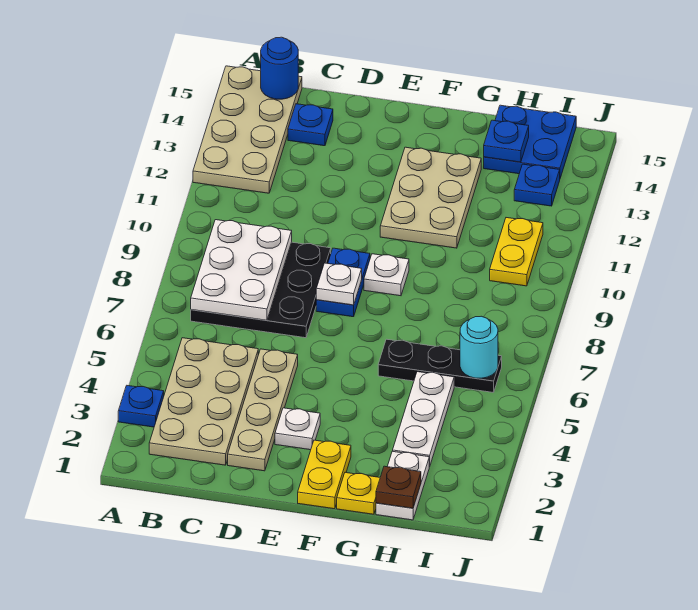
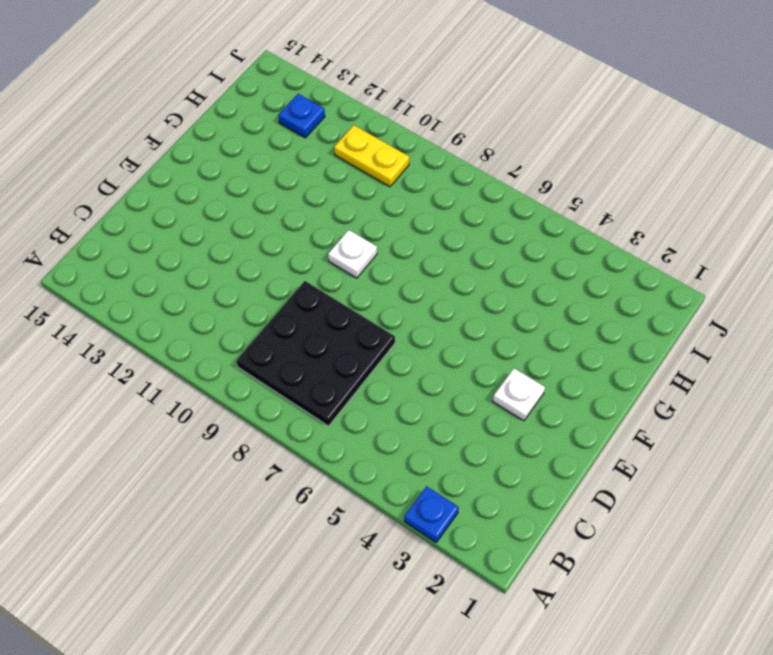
none -> tan 2x4 plate [193,66,302,193]
none -> tan 2x4 plate [149,338,258,465]
none -> blue 1x1 plate [288,104,333,146]

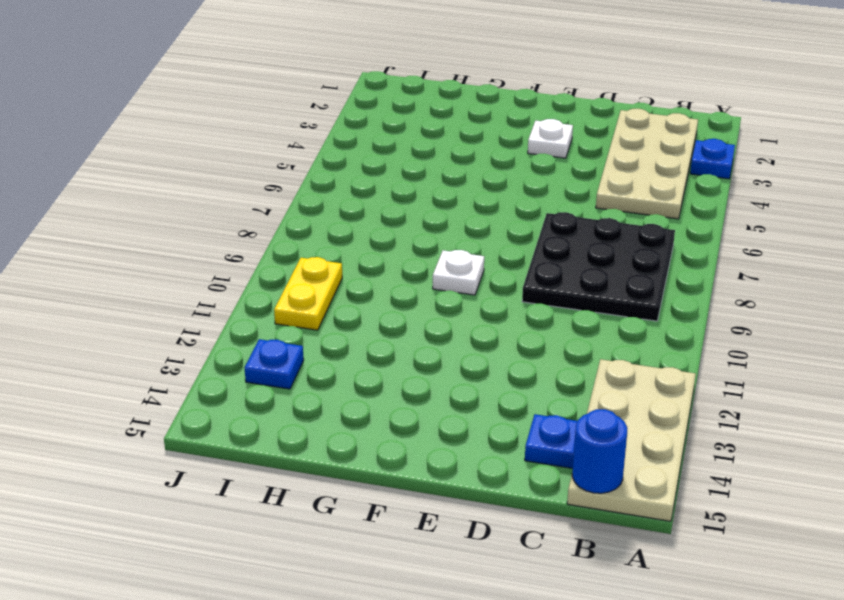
none -> tan 1x4 plate [228,349,298,471]
none -> blue 1x2 plate [316,248,370,317]
none -> yellow 1x2 plate [298,440,351,509]

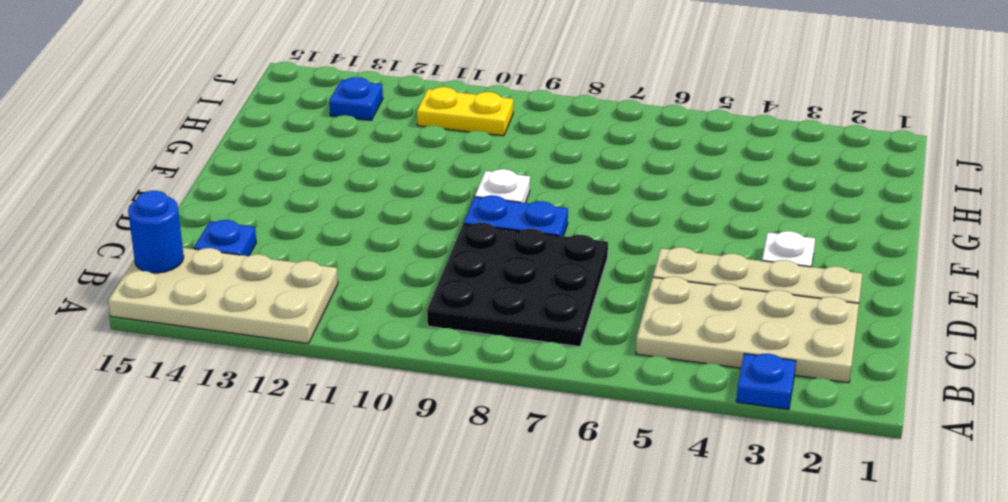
none -> yellow 1x2 plate [298,440,351,509]
none -> tan 2x3 plate [380,147,481,248]
none -> yellow 1x1 plate [337,472,380,514]

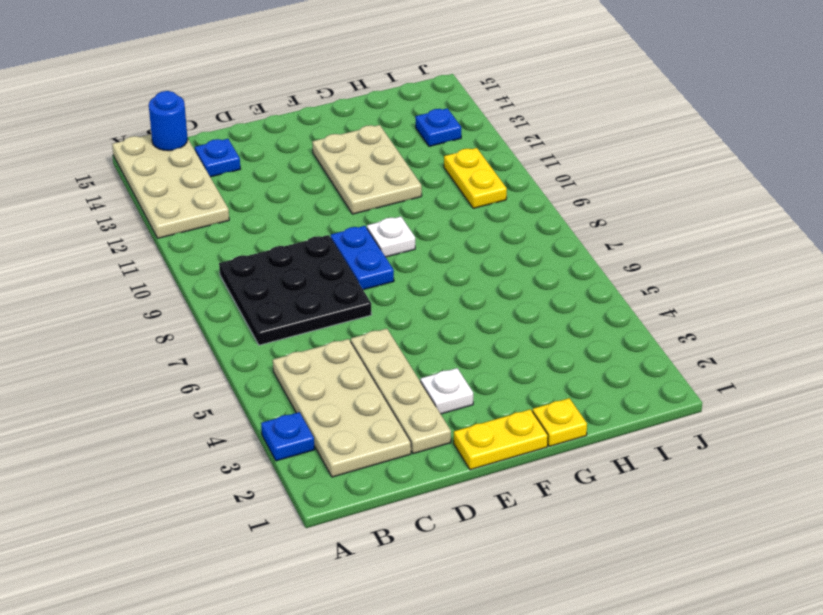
yellow 1x2 plate [454,409,548,470] -> yellow 1x2 plate turned to [298,440,351,509]
none -> black 1x3 plate [378,339,502,393]
none -> white 1x2 plate [376,451,430,520]
none -> white 1x3 plate [393,372,454,466]

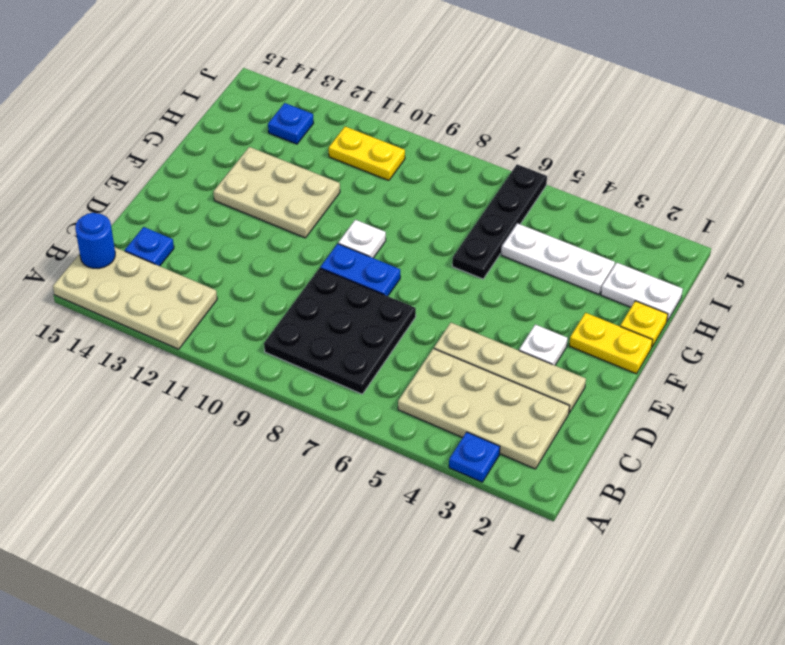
black 1x4 plate [452,164,547,279] -> black 1x3 plate [378,339,502,393]
none -> blue 2x2 plate [484,105,576,178]
none -> white 2x3 plate [191,220,292,320]
none -> white 1x1 plate [316,263,362,305]

